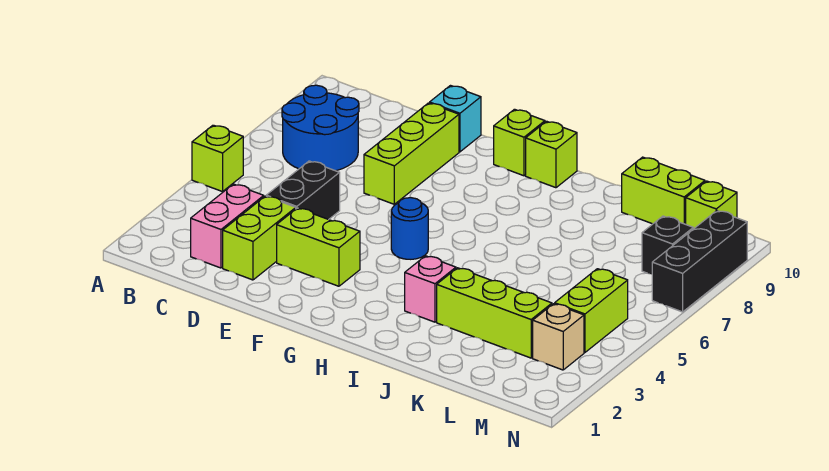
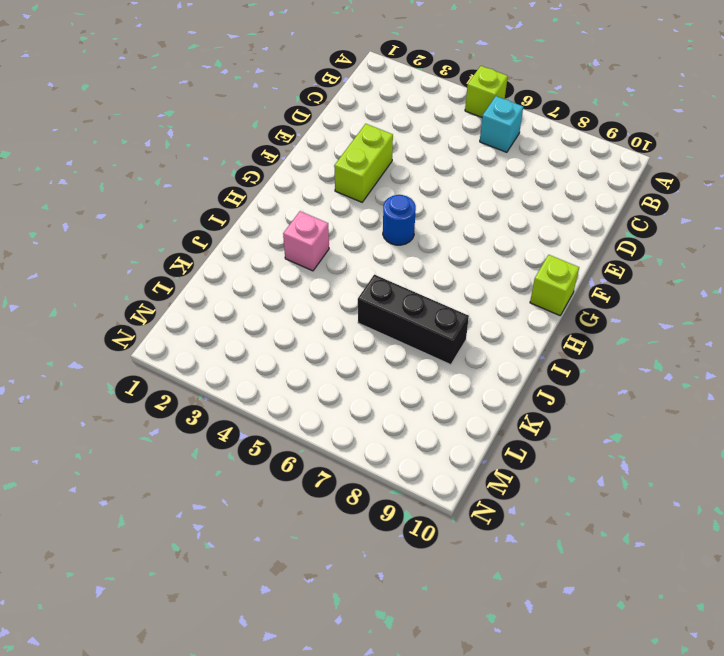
cyan 1x1 brick [480,96,523,152] -> cyan 1x1 brick moved to [430,86,481,152]
black 1x3 brick [358,275,469,365] -> black 1x3 brick moved to [652,211,747,312]
none -> blue 2x2 round brick [282,85,359,171]
none -> pink 1x2 brick [191,184,264,268]
none -> lime 1x2 brick [223,196,296,280]

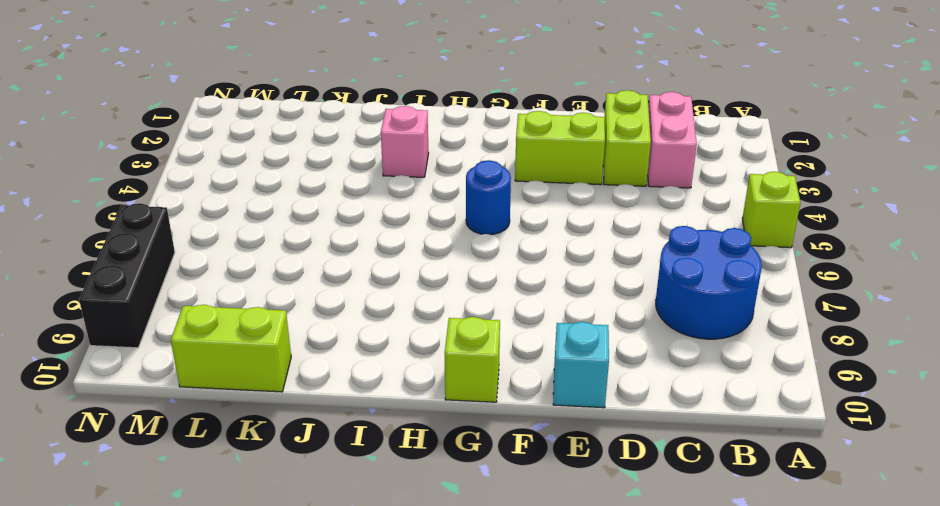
none -> black 1x2 brick [266,161,340,220]
none -> lime 1x3 brick [364,103,459,204]
none -> lime 1x1 brick [526,121,577,188]

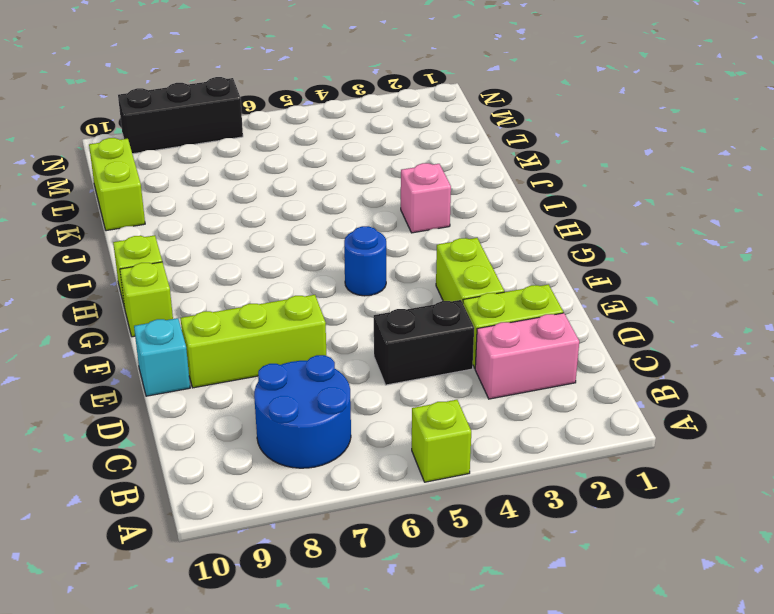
none -> lime 1x3 brick [437,268,552,358]
none -> tan 1x1 brick [533,304,584,370]
none -> lime 1x2 brick [555,269,628,352]

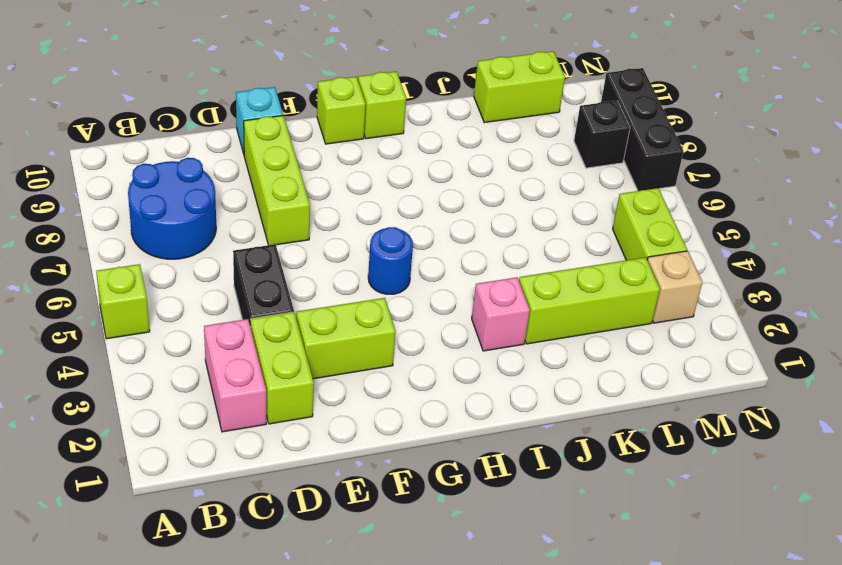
none -> lime 1x1 brick [686,181,737,229]

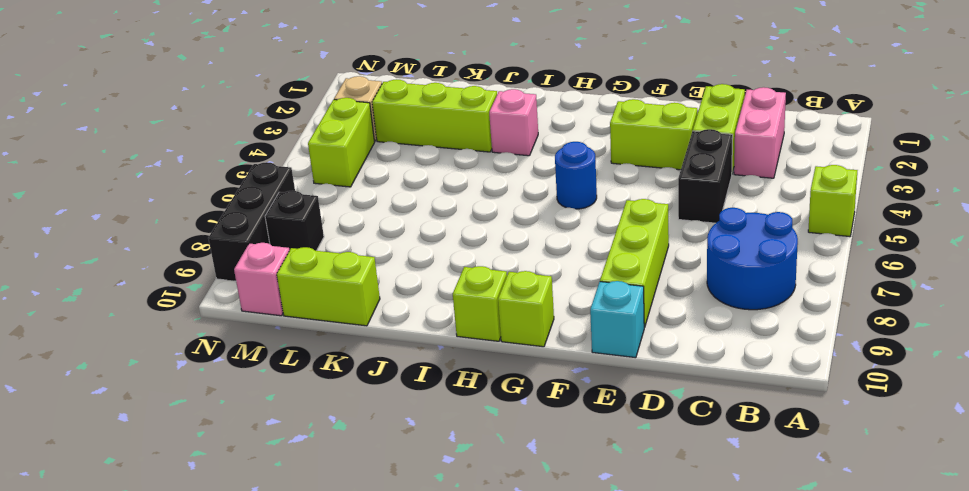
pink 1x1 brick [234,243,290,316] -> lime 1x1 brick [686,181,737,229]

